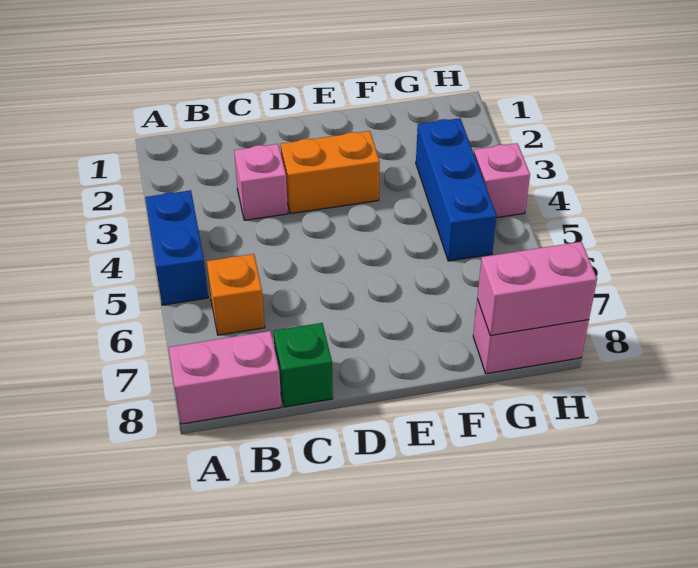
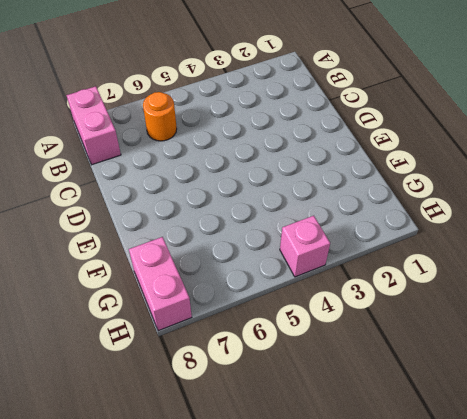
orange 1x1 round brick [143,92,177,141] -> orange 1x1 brick [207,254,265,335]
none -> blue 1x2 brick [145,190,208,305]
none -> pink 1x1 brick [234,144,288,220]

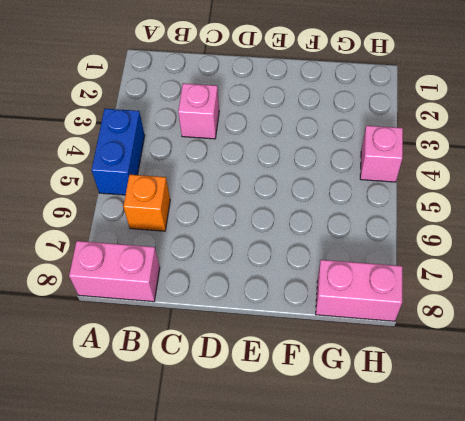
none -> green 1x1 brick [273,323,333,407]
none -> orange 1x2 brick [281,131,380,214]

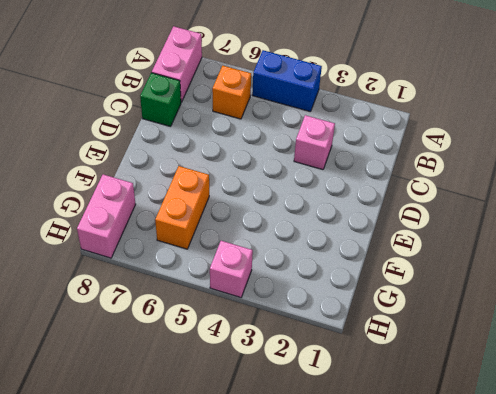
orange 1x2 brick [155,166,209,249] -> orange 1x2 brick moved to [281,131,380,214]
none -> blue 1x3 brick [416,118,497,261]
none -> pink 1x2 brick [477,242,597,336]

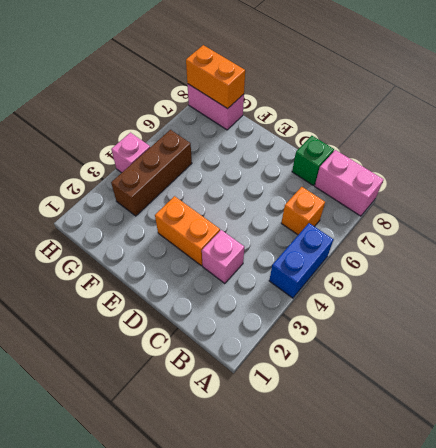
brown 1x3 brick [111,130,192,216] -> blue 1x3 brick [416,118,497,261]
orange 1x2 brick [186,45,245,109] -> pink 1x2 brick [477,242,597,336]

